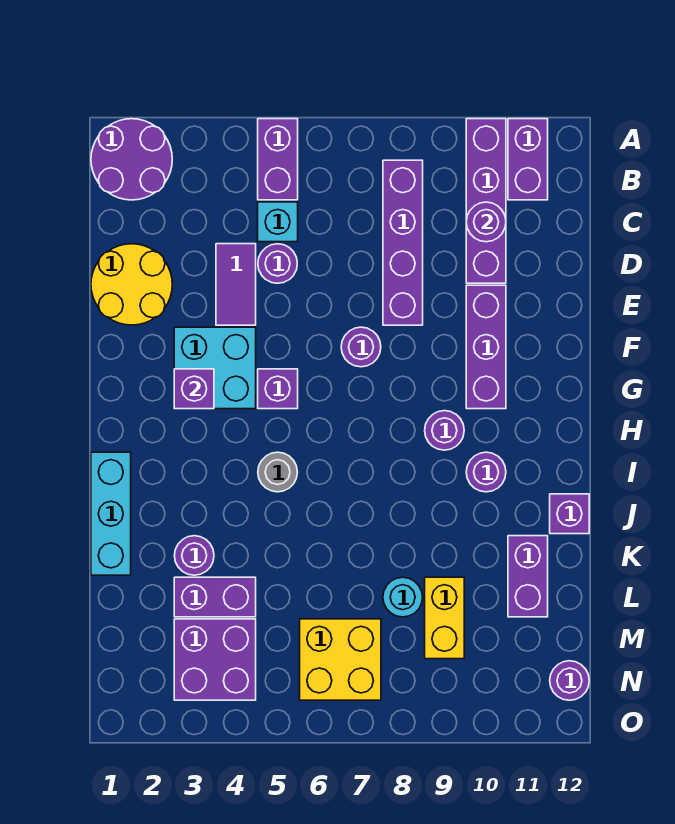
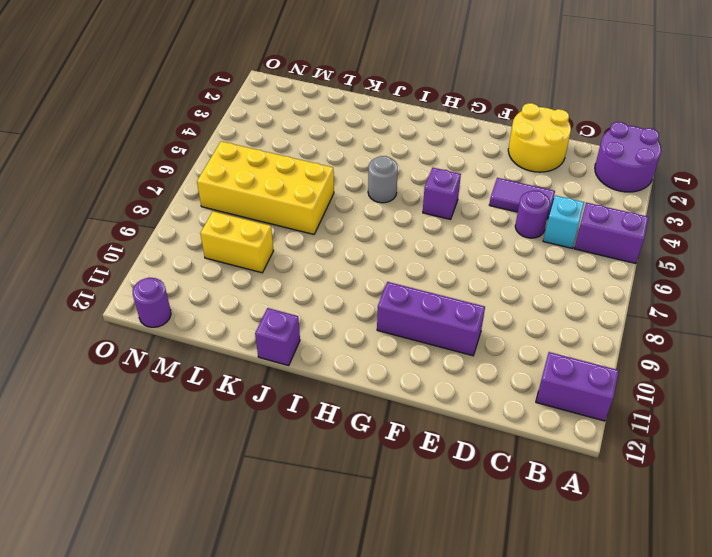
yellow 2x4 brick [197,141,334,234] -> yellow 2x2 brick [300,619,381,700]
none -> purple 1x4 brick [466,119,506,283]
none -> purple 1x4 brick [383,160,423,325]
none -> cyan 2x2 brick [174,327,256,409]

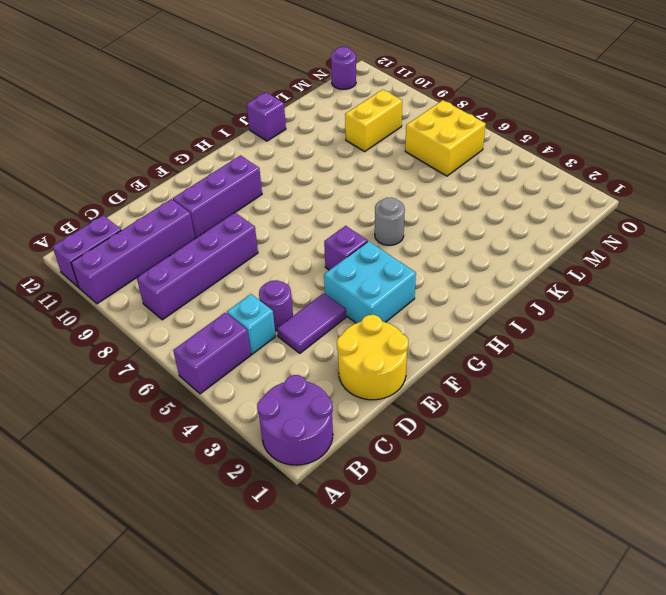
none -> purple 1x1 round brick [341,327,381,367]
none -> purple 1x1 round brick [425,411,464,450]
none -> cyan 1x3 brick [91,452,131,575]

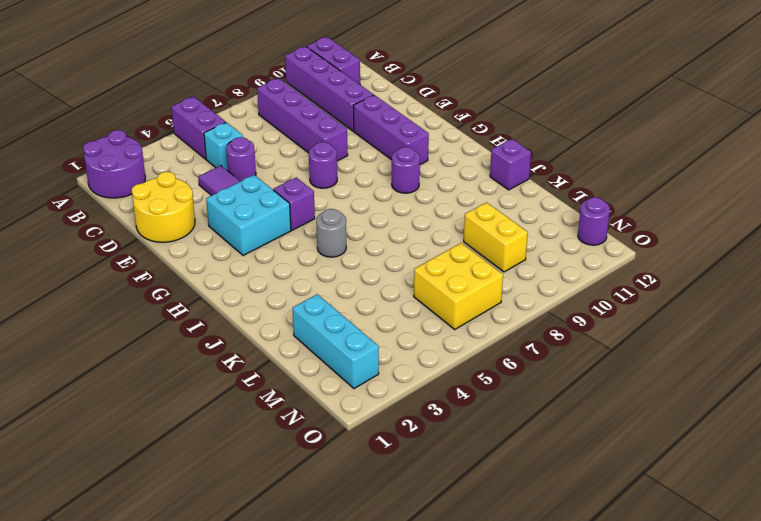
cyan 1x3 brick [293,294,379,389] -> cyan 1x3 brick moved to [91,452,131,575]
none -> purple 1x1 round brick [466,452,506,492]
none -> purple 1x1 round brick [174,536,214,575]
none -> purple 1x2 brick [508,536,548,617]

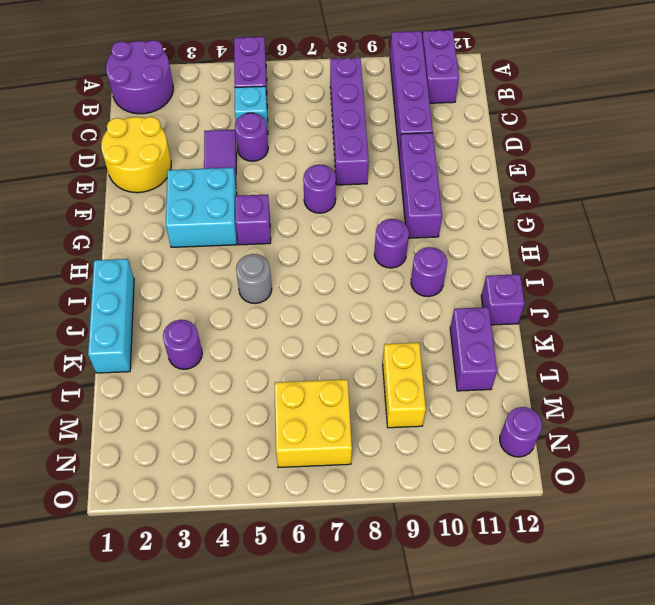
none -> purple 1x2 brick [174,577,256,617]
none -> cyan 1x1 round brick [383,577,423,617]
none -> purple 2x2 brick [174,619,256,700]

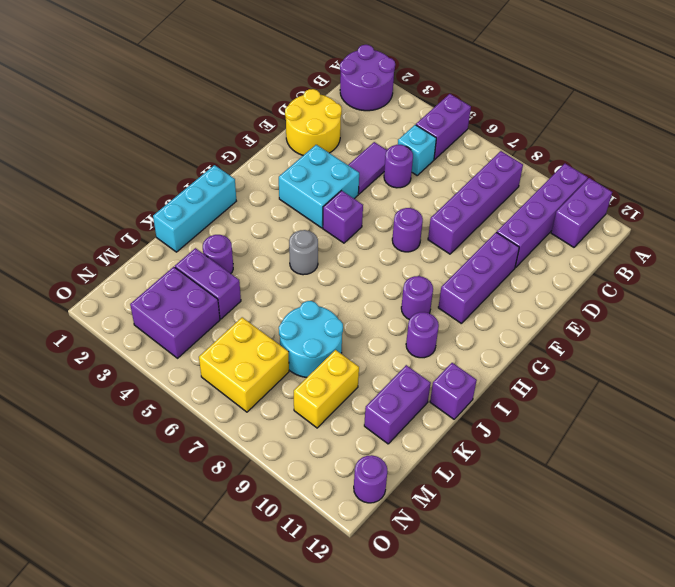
cyan 2x2 round brick [279,301,343,377] -> cyan 1x1 round brick [383,577,423,617]
none -> purple 1x1 round brick [466,202,506,242]
none -> purple 1x1 brick [174,369,214,409]

